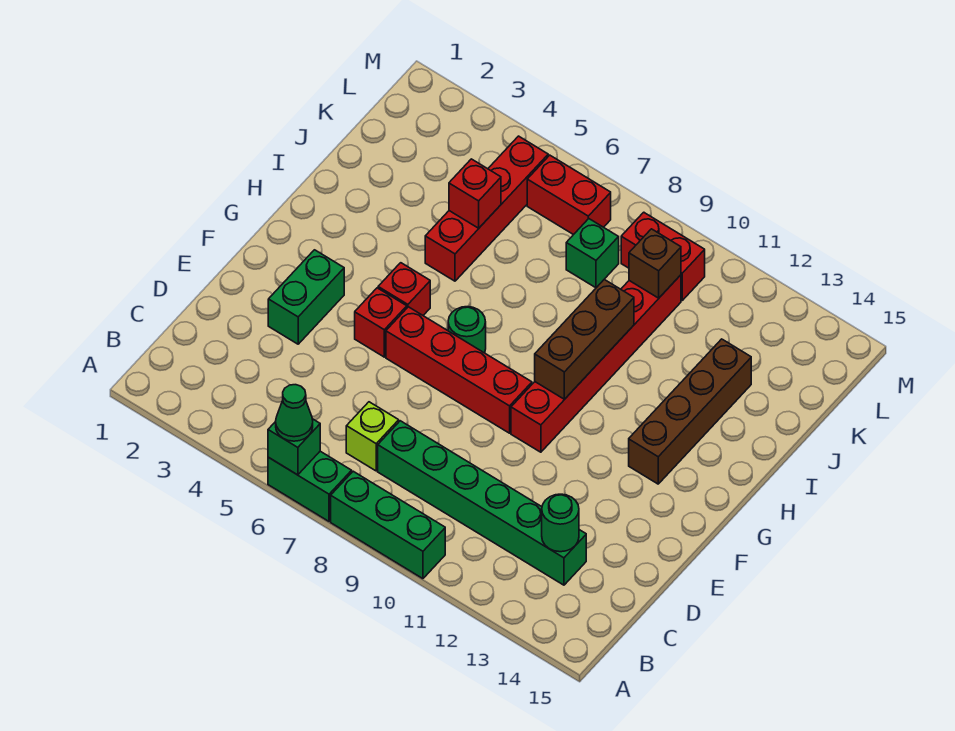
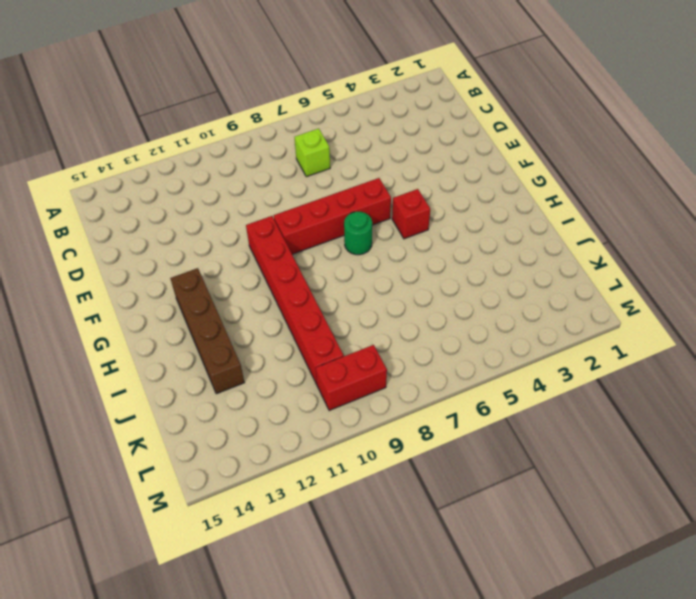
none -> green 1x2 brick [268,451,352,521]
none -> green 1x3 brick [331,471,445,579]
none -> green 1x6 brick [378,421,586,585]

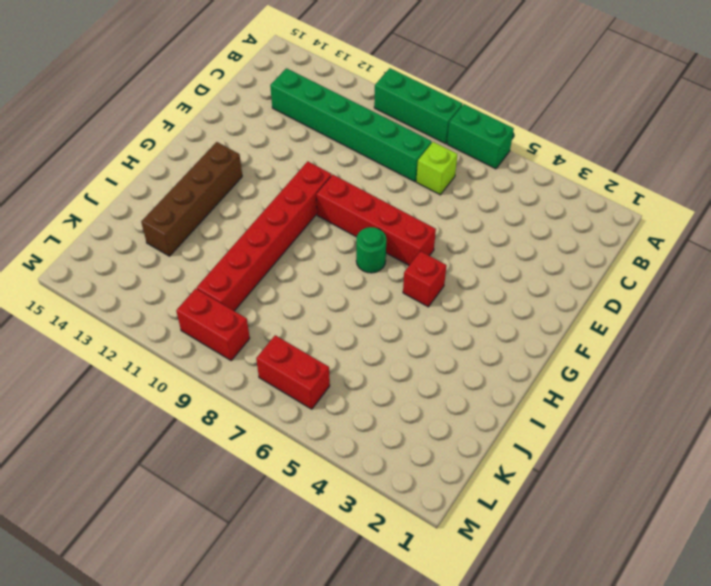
none -> green 1x2 brick [268,250,344,344]
none -> red 1x1 brick [355,288,407,357]
none -> red 1x4 brick [425,136,548,281]

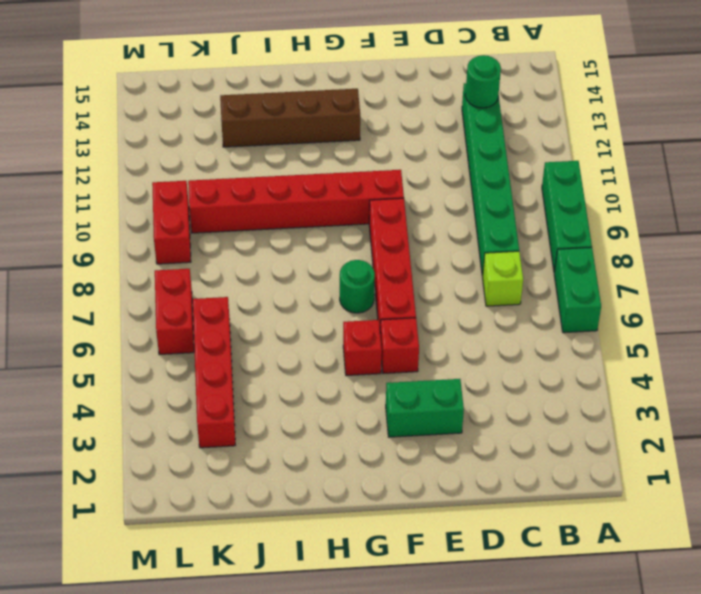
red 1x4 brick [193,297,235,448] -> red 1x4 brick turned to [425,136,548,281]
none -> green 1x1 brick [566,219,619,288]
none -> green 1x1 brick [268,419,320,475]
none -> brown 1x3 brick [535,279,634,399]

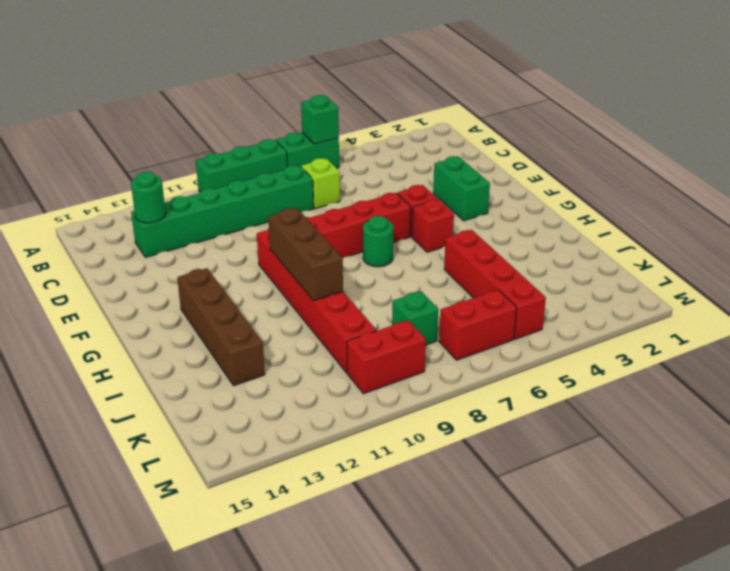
none -> red 1x1 brick [449,159,501,228]
none -> brown 1x1 brick [629,229,681,298]
none -> green 1x1 cone [276,385,313,441]

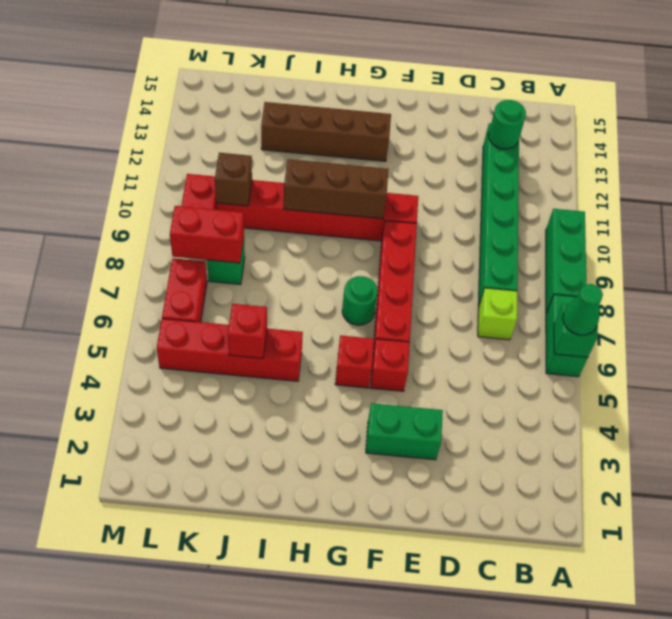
red 1x2 brick [170,206,244,263] -> none

